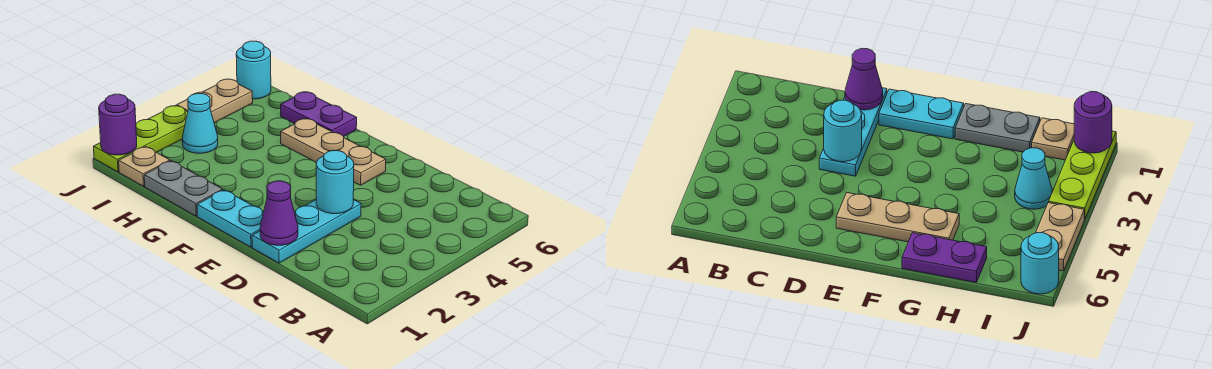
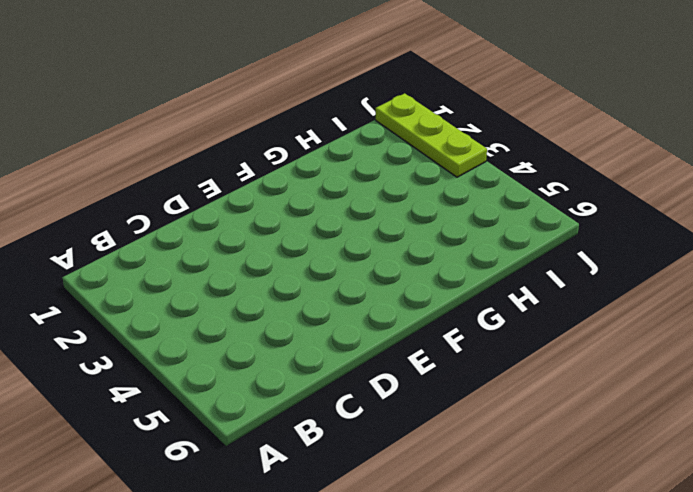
none -> cyan 1x3 plate [252,200,361,263]
none -> cyan 1x2 plate [197,190,264,247]
none -> tan 1x3 plate [281,118,386,185]

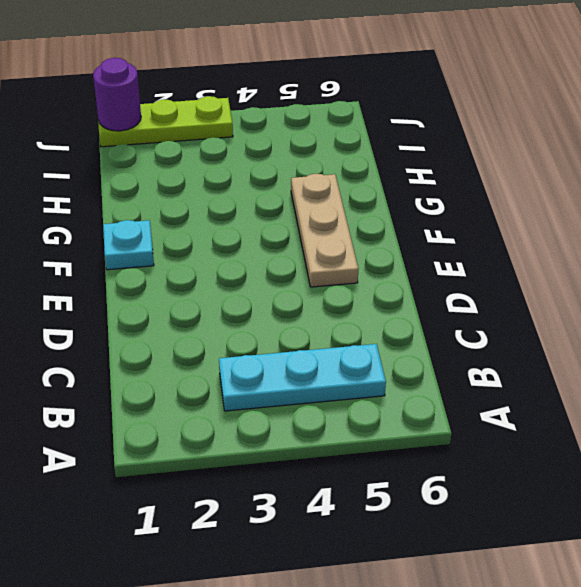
cyan 1x3 plate [219,344,386,411] -> cyan 1x3 plate moved to [252,200,361,263]
cyan 1x1 plate [103,220,154,270] -> cyan 1x2 plate [197,190,264,247]
none -> grey 1x2 plate [144,161,223,216]
none -> purple 1x2 plate [281,92,357,137]
none -> tan 1x1 plate [119,147,170,186]

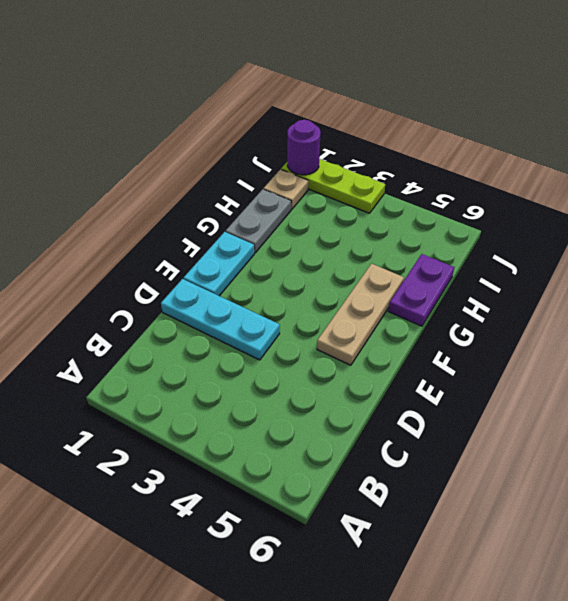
none -> cyan 1x1 cone [182,94,218,153]
none -> tan 1x2 plate [177,79,253,123]
none -> cyan 1x1 round brick [236,41,271,99]

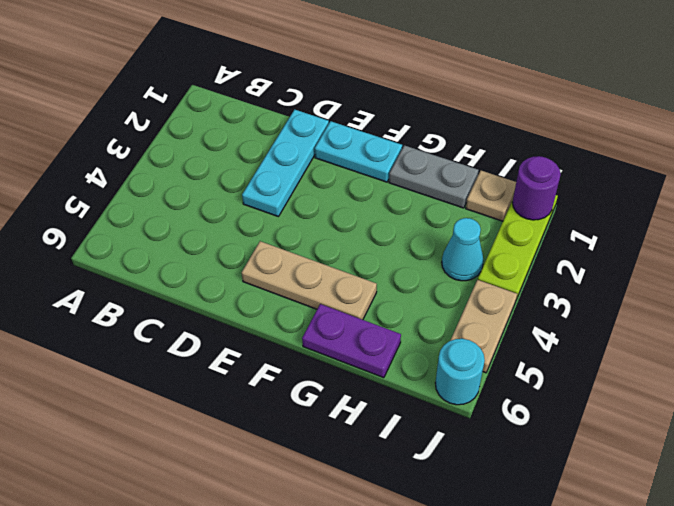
none -> purple 1x1 cone [260,181,298,245]
none -> cyan 1x1 round brick [316,151,354,214]

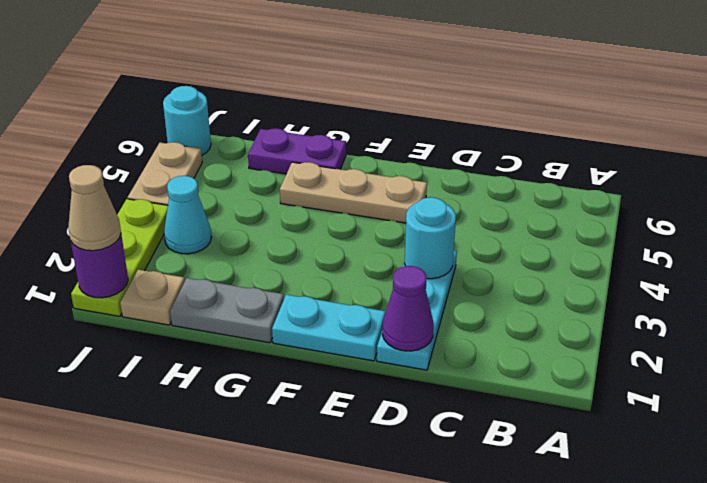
tan 1x1 cone [68,165,121,251] -> none

